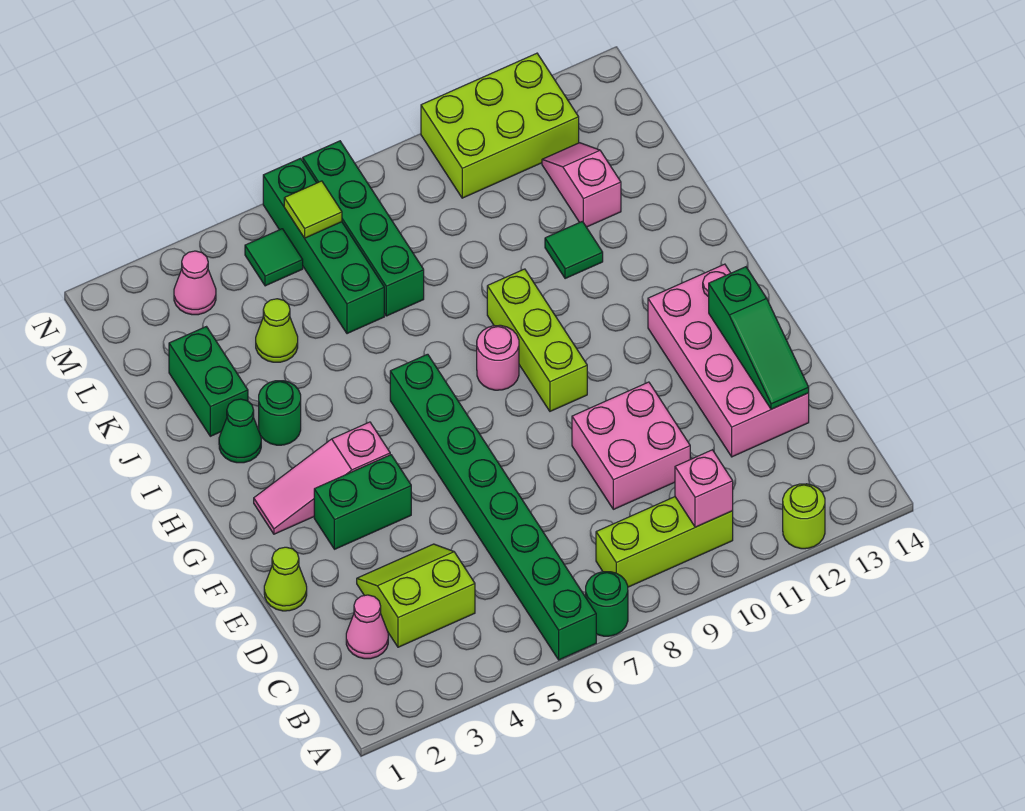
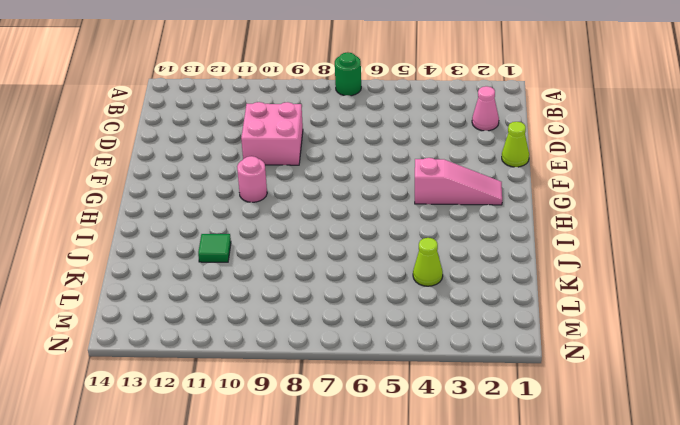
pink 1x1 round brick [237,156,267,202] -> pink 1x1 round brick moved to [477,325,519,390]
none -> green 1x8 brick [390,354,596,660]
none -> lime 1x1 round brick [783,484,825,549]
none -> lime 1x3 brick [596,497,733,587]

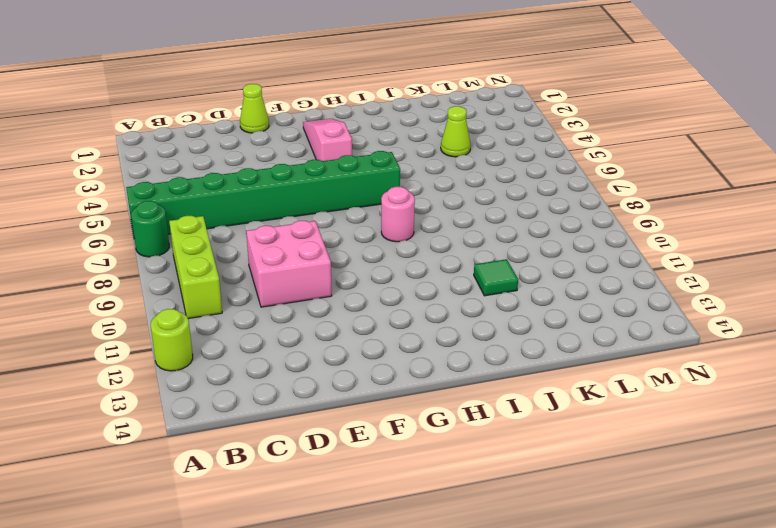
none -> pink 1x1 cone [346,595,388,659]
none -> lime 2x2 slope [357,544,475,647]
none -> pink 2x4 brick [648,264,809,457]

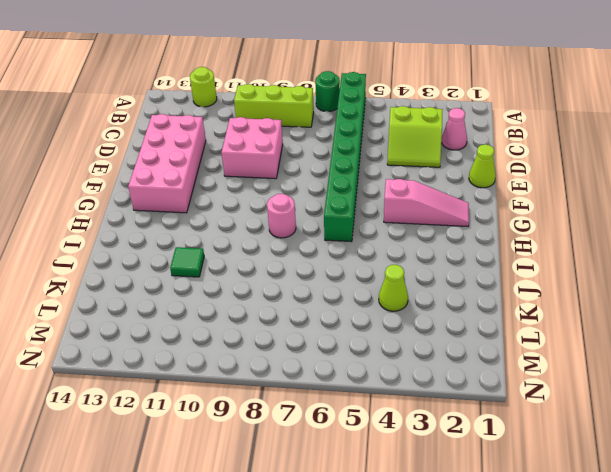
none -> green 1x2 brick [314,455,411,549]
none -> lime 1x3 brick [487,269,587,411]
none -> green 1x1 cone [219,399,261,463]

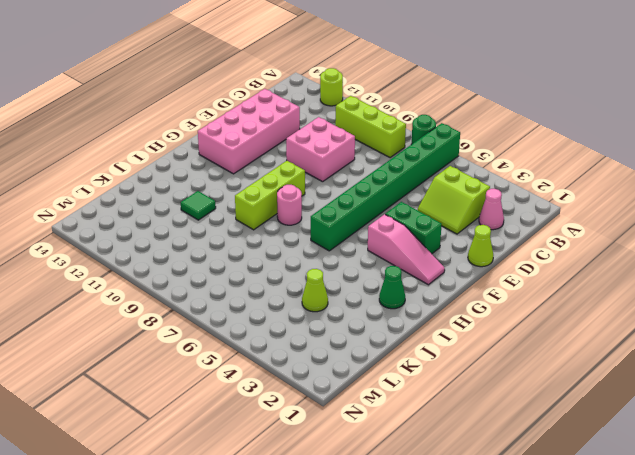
none -> green 1x1 round brick [259,381,301,445]
none -> green 1x2 brick [169,327,248,436]
none -> green 1x4 brick [263,158,384,334]

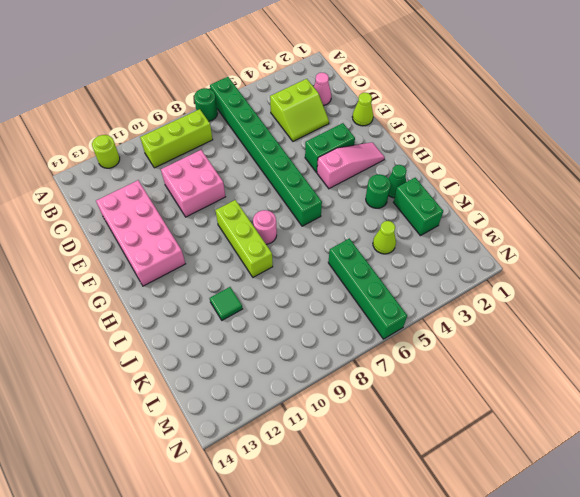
none -> green 1x4 brick [303,141,424,316]
none -> pink 1x2 slope [542,143,621,227]
none -> pink 1x1 cone [174,251,216,315]

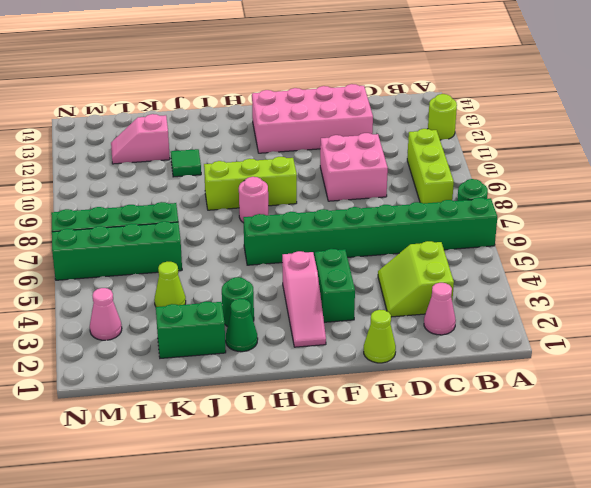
none -> green 1x1 tile [245,229,303,286]
none -> lime 2x3 brick [421,53,579,198]
none -> pink 1x1 brick [675,450,733,527]

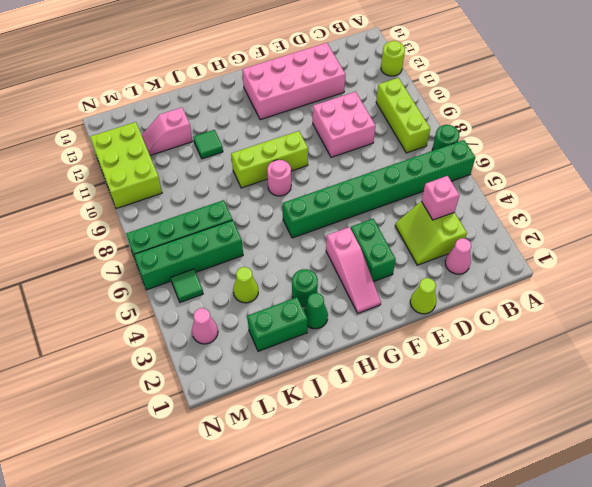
pink 1x1 brick [422,176,459,220] -> pink 1x1 brick moved to [675,450,733,527]
none -> green 1x3 slope [709,267,809,409]
none -> lime 1x1 tile [284,181,342,238]

